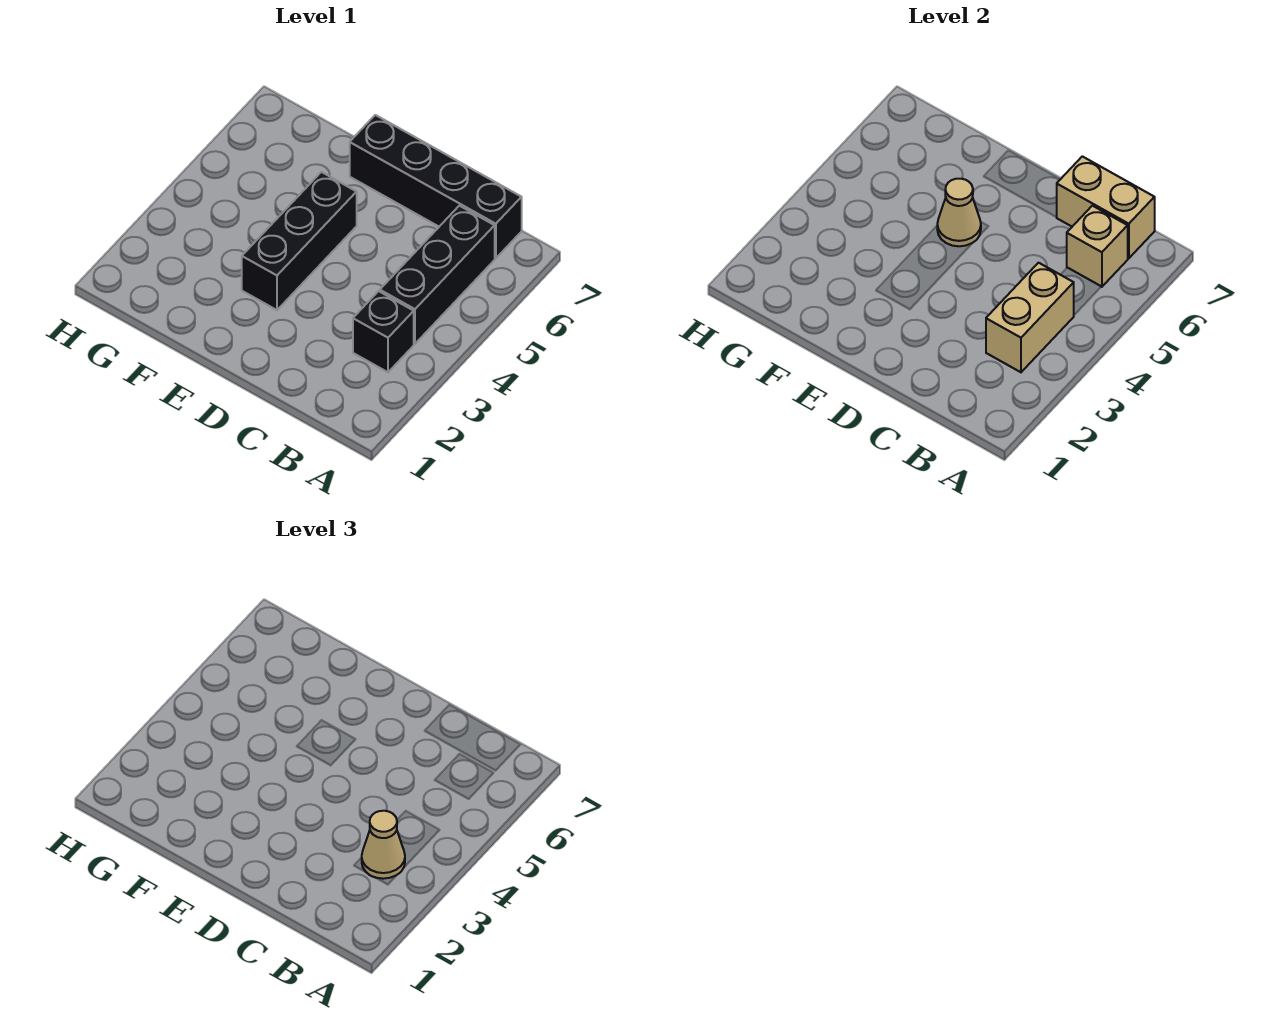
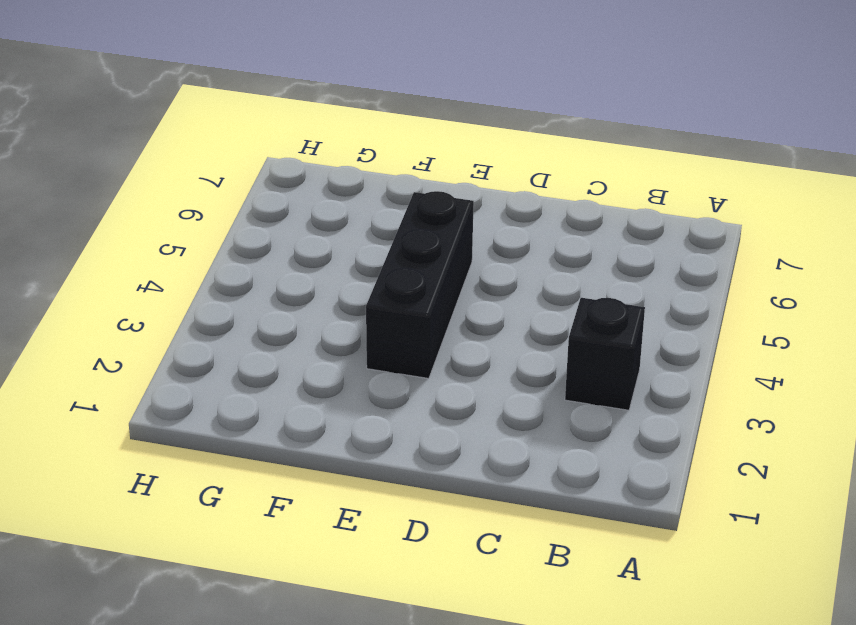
none -> black 1x3 brick [380,206,495,344]
none -> black 1x4 brick [350,115,522,258]

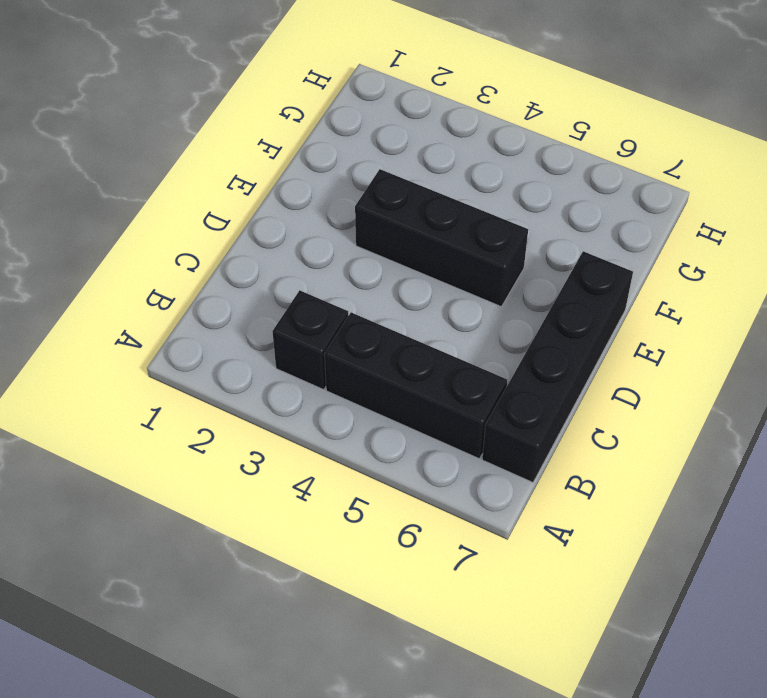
none -> tan 1x2 brick [986,263,1074,372]
none -> tan 1x1 brick [1067,206,1128,287]

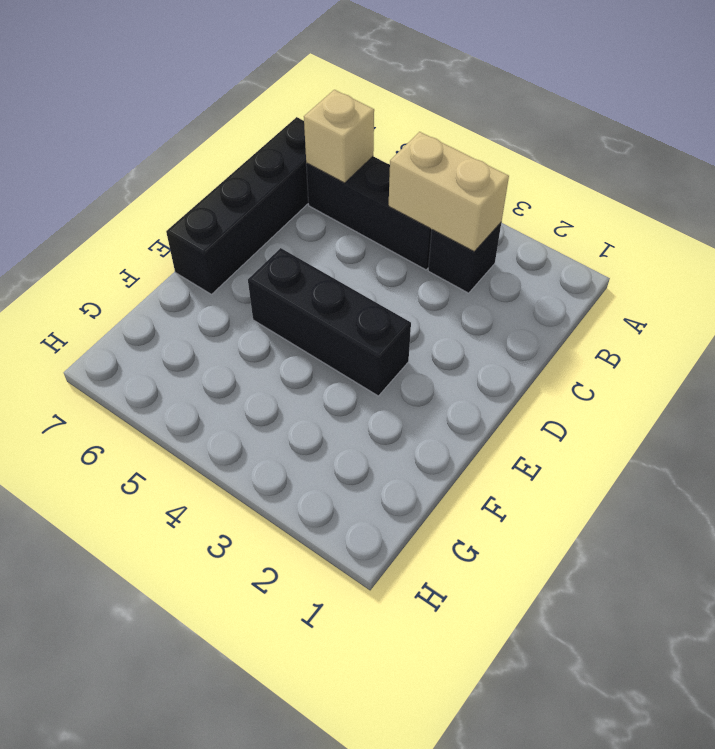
none -> tan 1x2 brick [1057,156,1155,258]
none -> tan 1x1 cone [937,179,981,246]

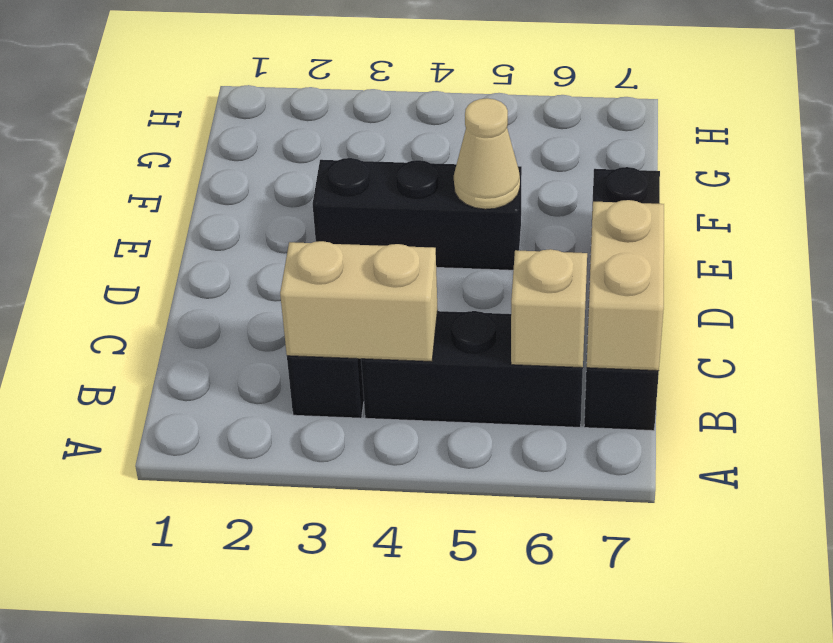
none -> tan 1x1 cone [362,811,405,879]

